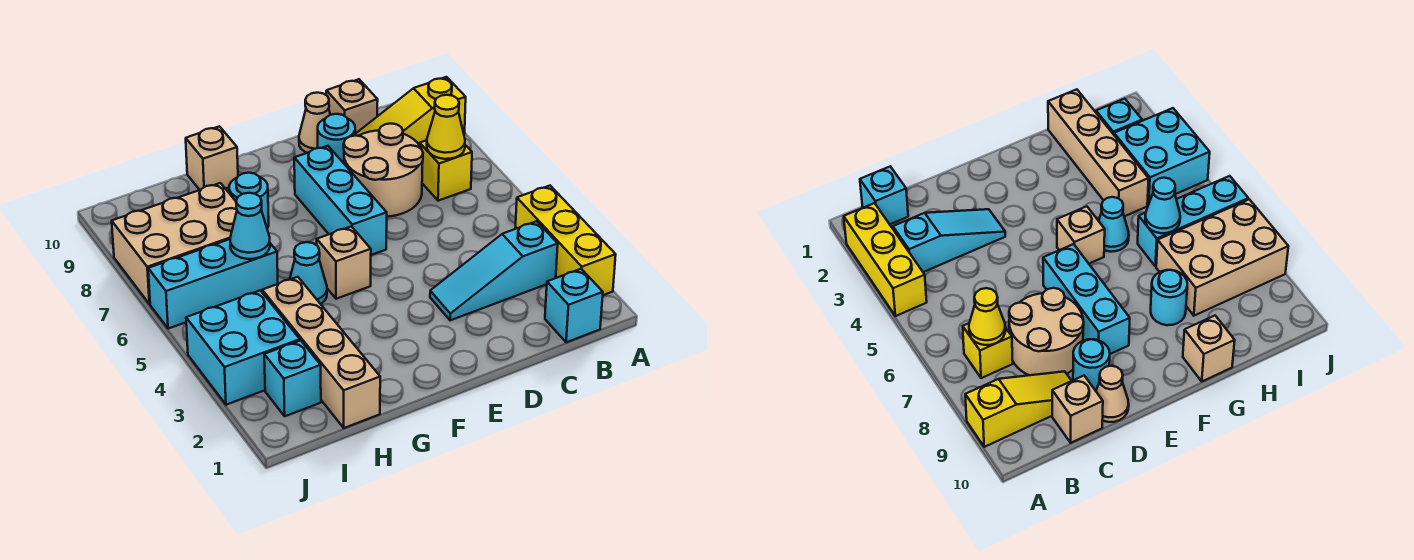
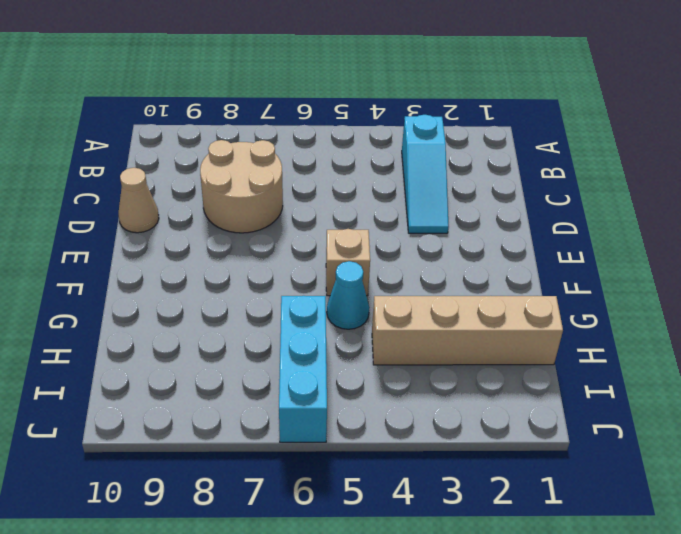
none -> yellow 1x3 brick [515,186,616,295]
none -> yellow 1x3 slope [355,77,466,145]
none -> cyan 1x1 brick [545,269,603,342]

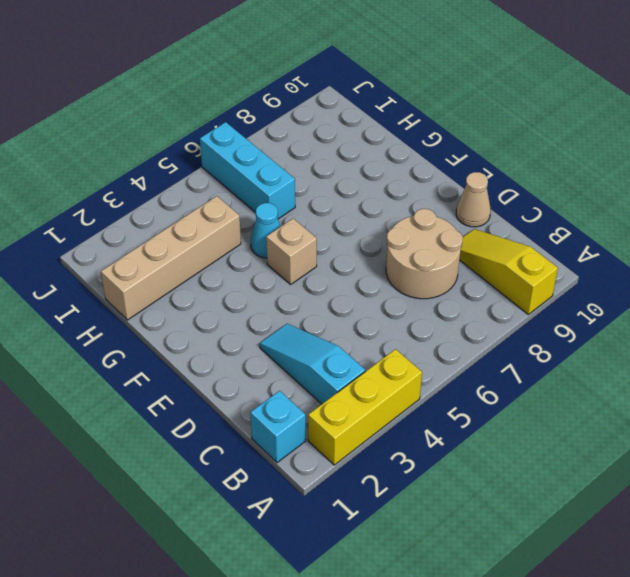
none -> yellow 1x1 brick [420,140,472,201]
none -> tan 1x1 brick [326,79,378,134]
none -> cyan 1x1 round brick [318,114,355,163]

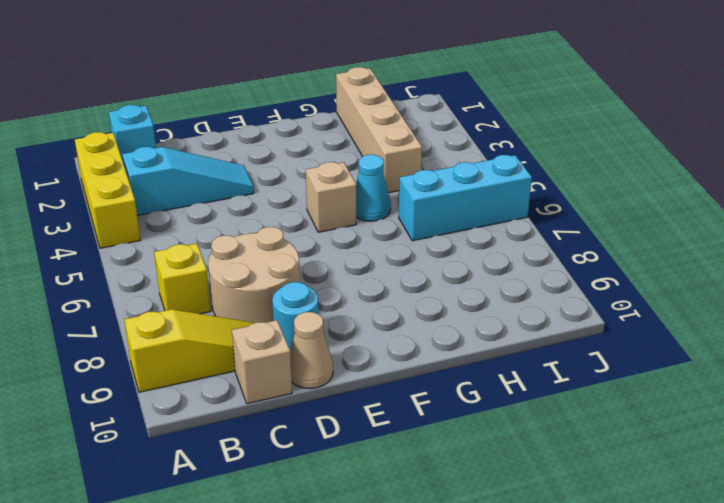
none -> cyan 1x3 brick [294,146,387,255]
none -> cyan 1x1 round brick [229,173,269,228]
none -> tan 1x1 brick [186,126,238,190]

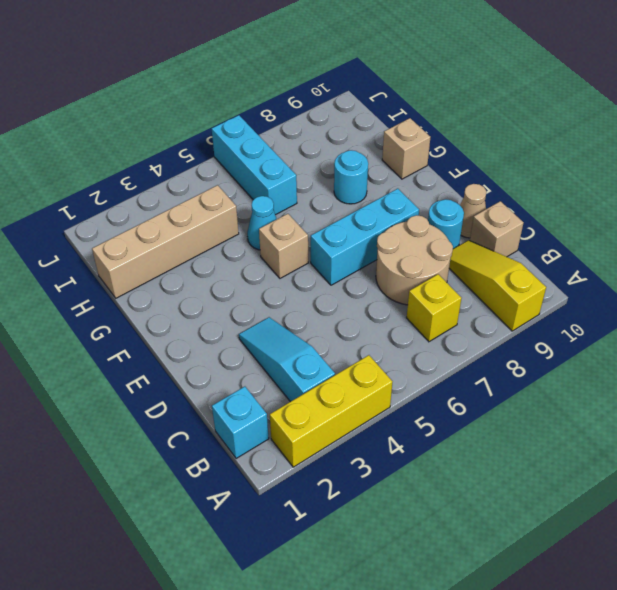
none -> tan 2x3 brick [112,183,237,304]
none -> cyan 1x1 brick [264,341,321,416]
none -> cyan 2x2 brick [186,290,300,405]

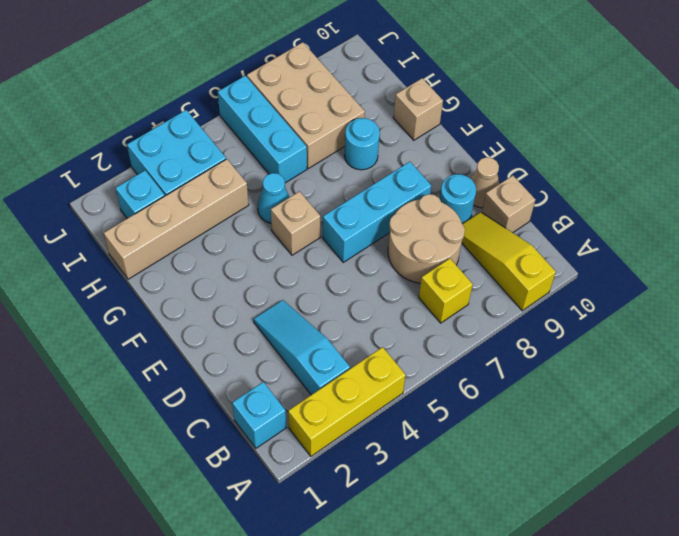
none -> yellow 1x1 cone [427,95,465,159]
none -> cyan 1x1 cone [230,193,270,259]

